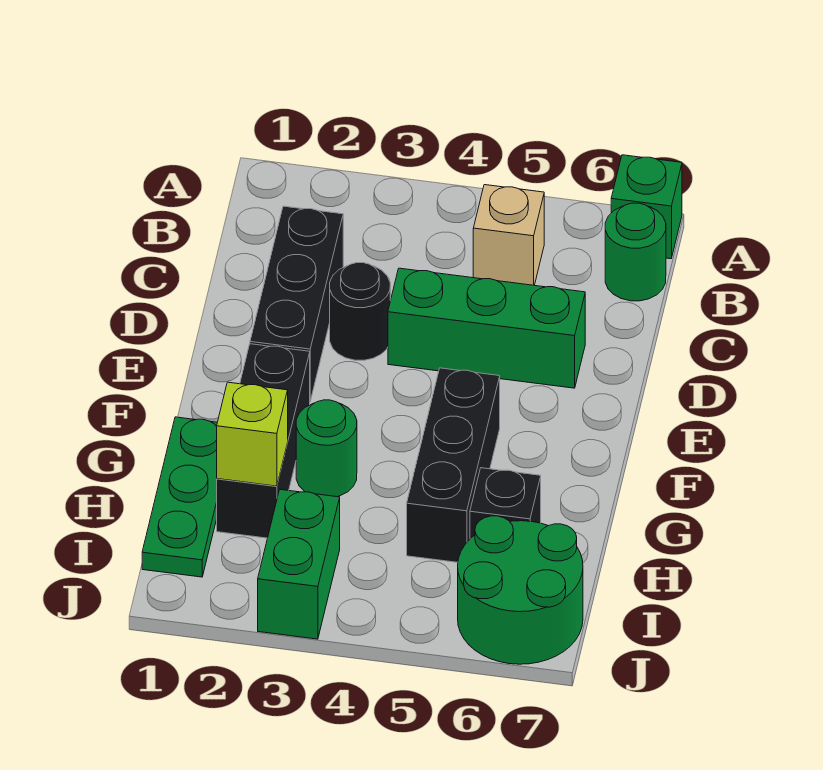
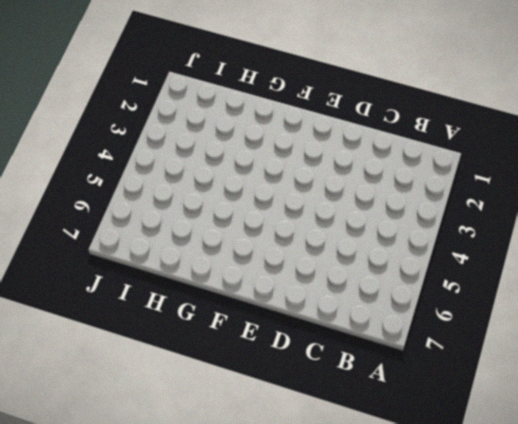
none -> green 1x1 brick [611,155,682,259]
none -> tan 1x1 brick [473,185,544,285]
none -> green 1x1 round brick [605,203,666,301]

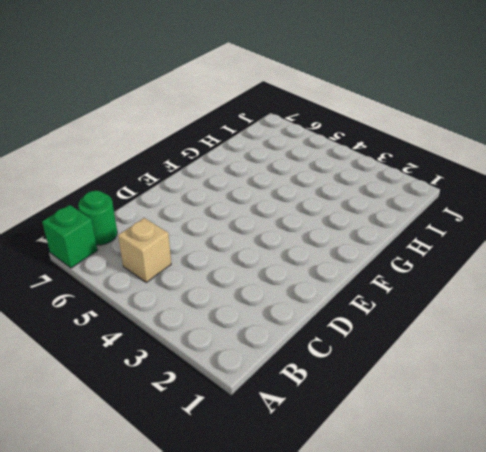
none -> black 1x3 brick [250,206,343,401]
none -> black 1x1 round brick [330,263,390,360]
none -> green 1x3 brick [388,268,585,388]

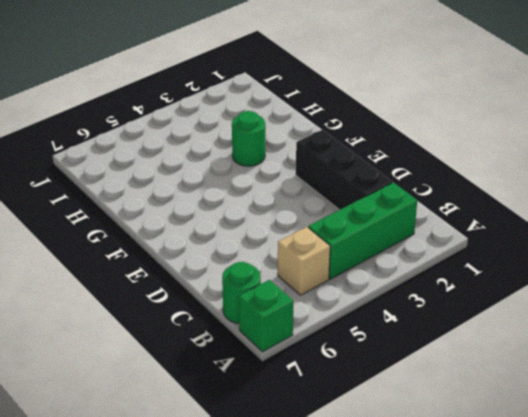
green 1x3 brick [308,182,417,279] -> green 1x3 brick moved to [388,268,585,388]
none -> black 1x1 round brick [330,263,390,360]
none -> black 1x3 brick [217,344,310,538]
none -> black 1x3 brick [407,368,500,562]

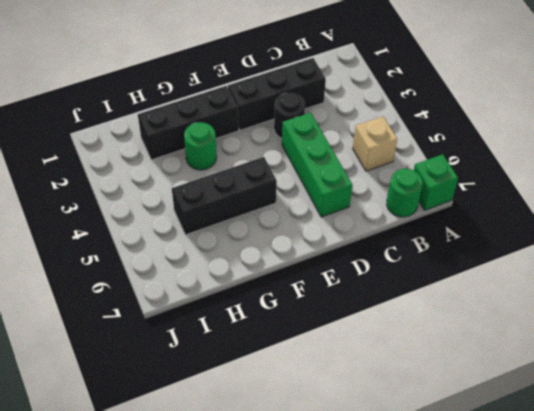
none -> green 1x3 plate [142,417,217,577]
none -> black 1x1 brick [470,468,541,539]
none -> green 1x2 brick [258,489,340,639]

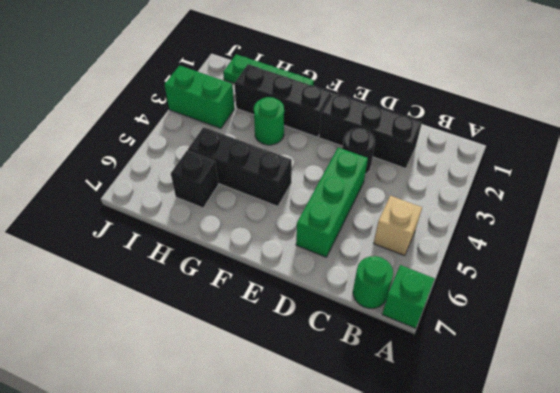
none -> green 2x2 round brick [458,516,583,664]
none -> lime 1x1 brick [217,382,288,486]

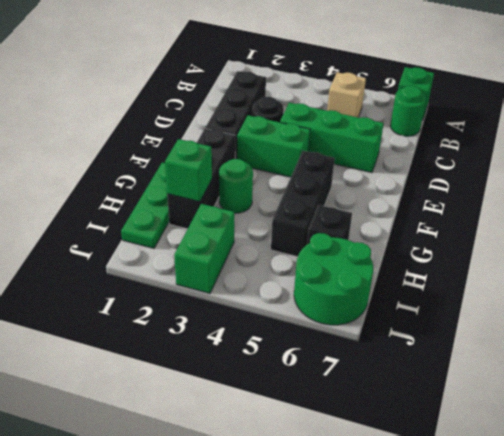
green 1x2 brick [237,115,310,177] -> none
green 1x1 brick [165,139,212,202] -> lime 1x1 brick [217,382,288,486]

